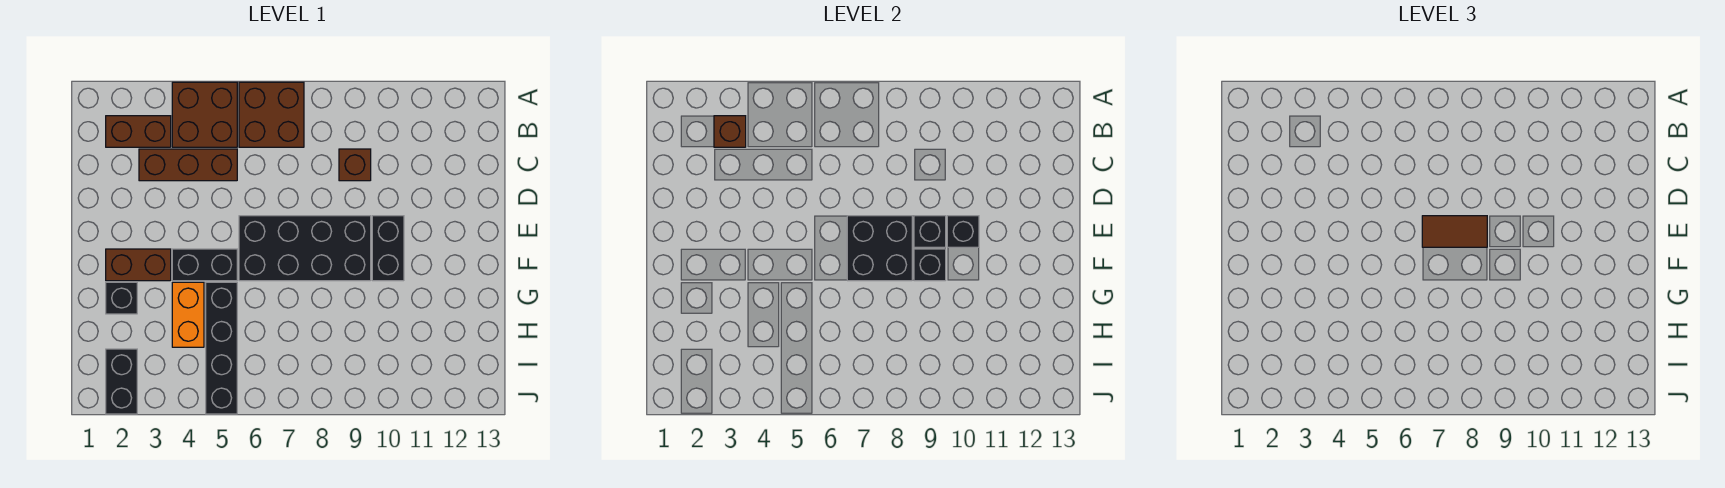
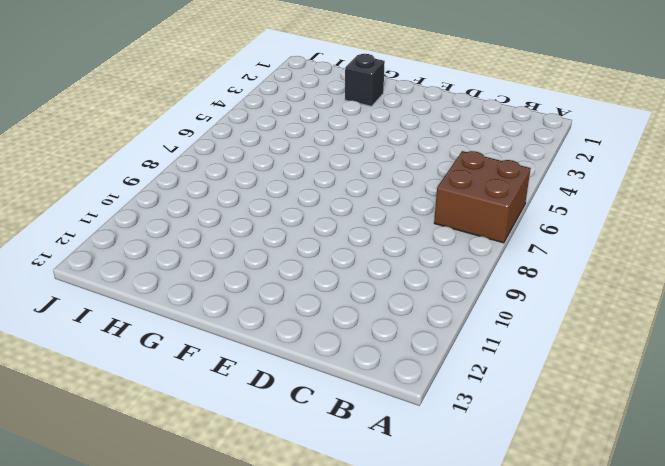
none -> brown 2x2 brick [172,82,237,147]
none -> brown 1x2 brick [106,116,171,147]
none -> brown 1x3 brick [139,149,237,181]

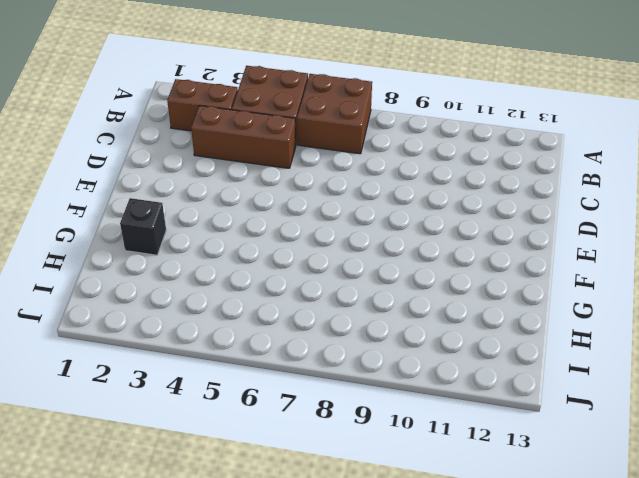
none -> brown 1x1 brick [339,149,371,181]
none -> black 2x4 brick [239,216,371,281]
none -> black 1x2 brick [372,216,404,281]

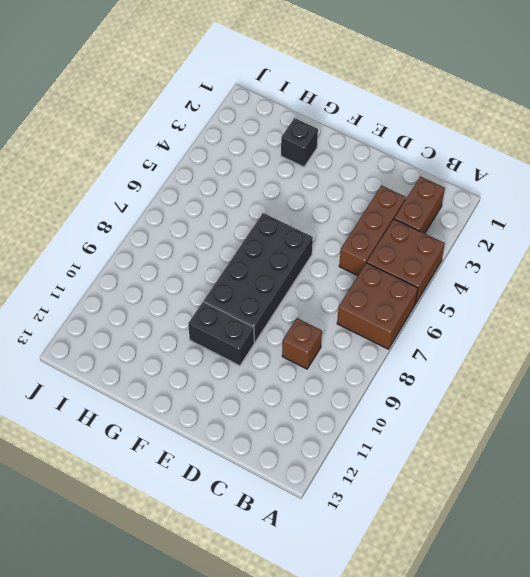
none -> brown 1x2 brick [106,249,171,281]
none -> black 1x2 brick [172,249,237,281]
none -> orange 1x2 brick [172,282,204,347]

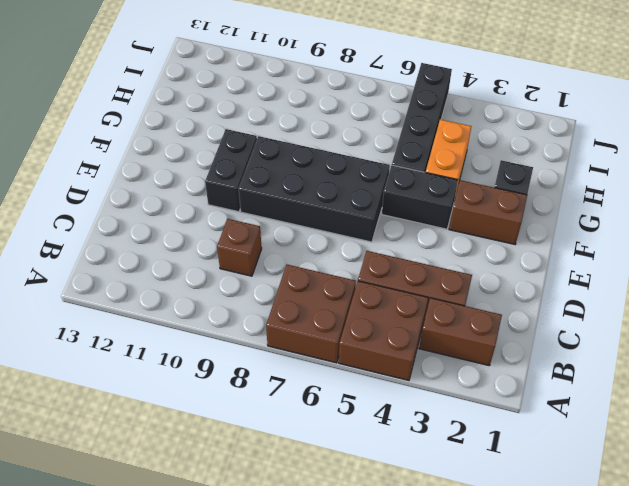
none -> black 1x2 brick [106,349,137,414]
none -> brown 1x1 brick [714,116,746,147]
none -> black 2x2 brick [847,216,912,281]

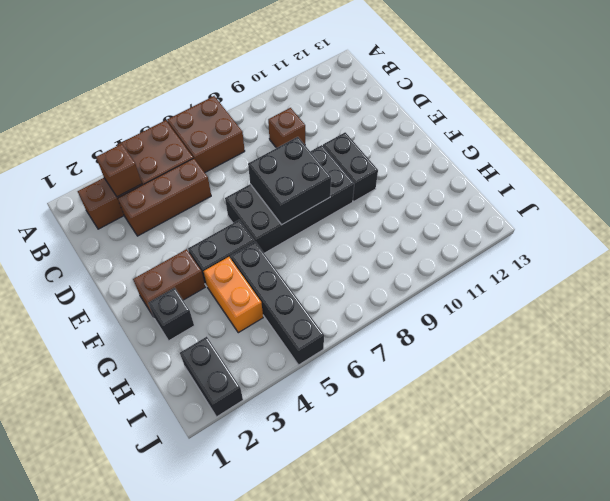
none -> black 1x1 brick [914,216,946,247]
none -> black 1x1 brick [947,216,979,247]
none -> black 1x1 brick [914,249,946,281]

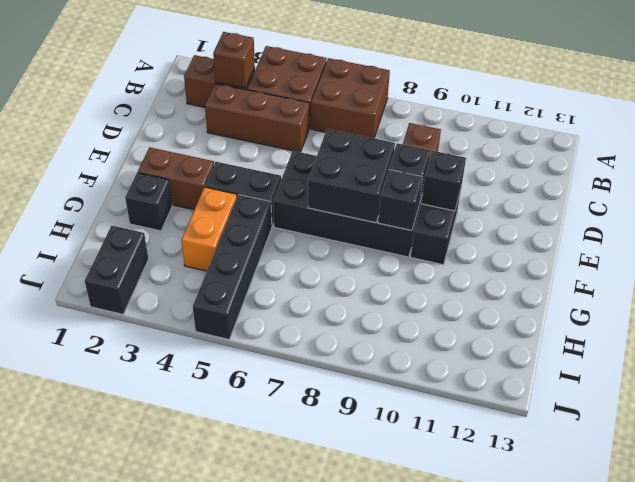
none -> brown 1x2 tile [1422,216,1487,247]

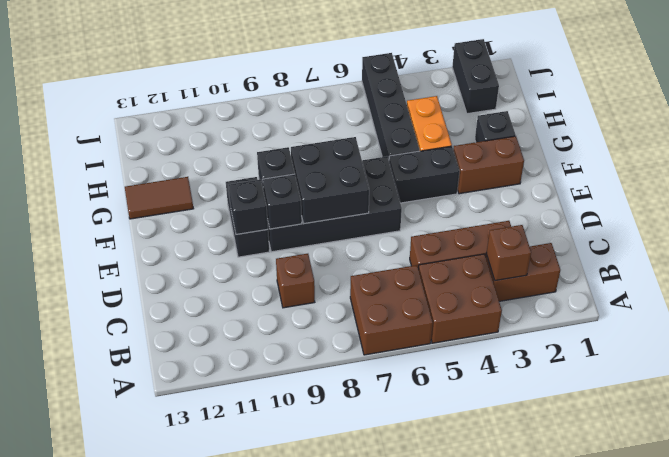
brown 1x2 tile [125,177,193,219] -> brown 1x2 tile moved to [1422,216,1487,247]

